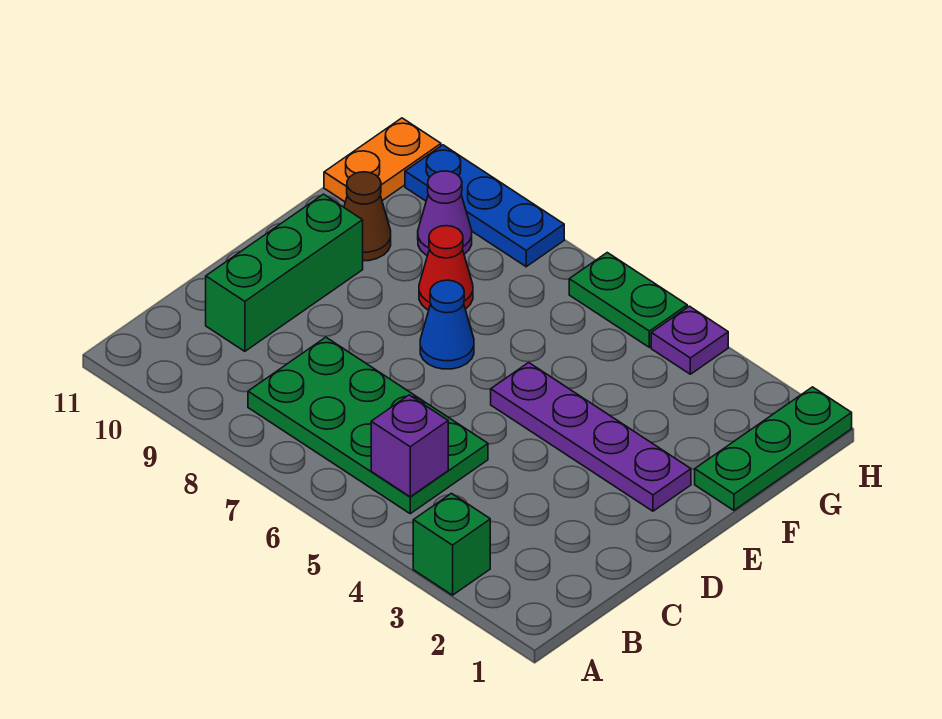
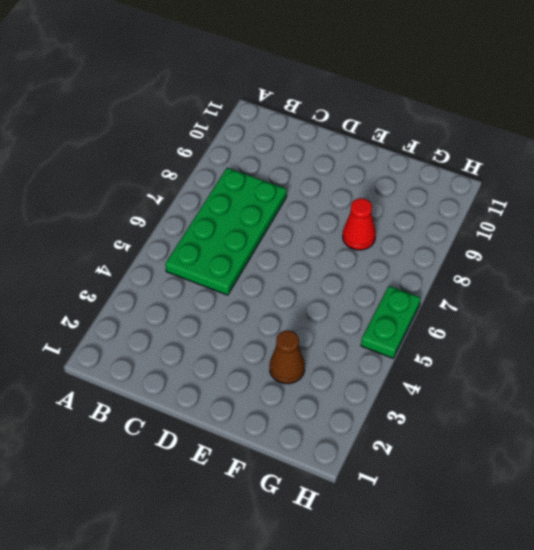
brown 1x1 cone [270,330,305,384] -> brown 1x1 cone moved to [344,172,391,261]
none -> green 1x1 brick [413,493,490,595]
none -> green 1x3 brick [206,194,363,351]
none -> purple 1x4 plate [491,363,691,511]

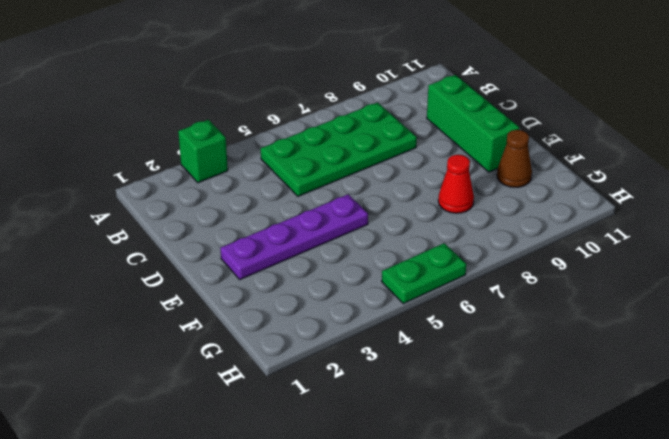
none -> blue 1x1 cone [420,280,474,369]
none -> green 1x3 plate [695,387,852,510]
none -> purple 1x1 cone [418,171,472,256]

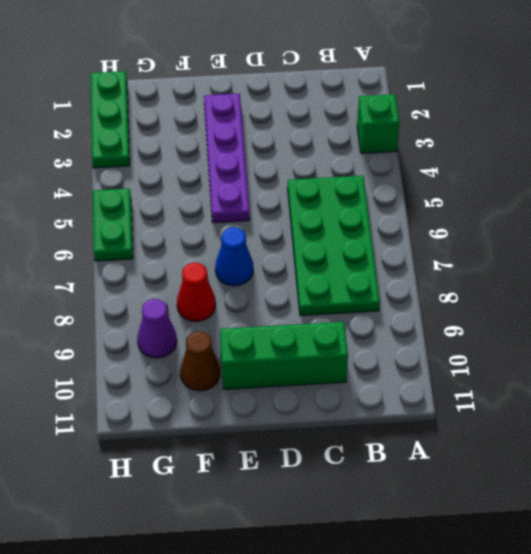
green 1x3 plate [90,71,130,168] -> green 1x3 plate turned to [695,387,852,510]
none -> orange 1x2 plate [324,118,441,202]
none -> purple 1x1 plate [651,306,728,374]
none -> blue 1x3 plate [405,145,564,267]

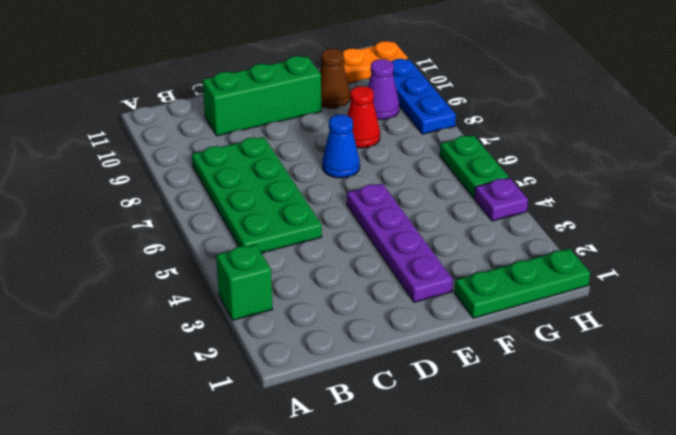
none -> purple 1x1 brick [371,395,448,497]

